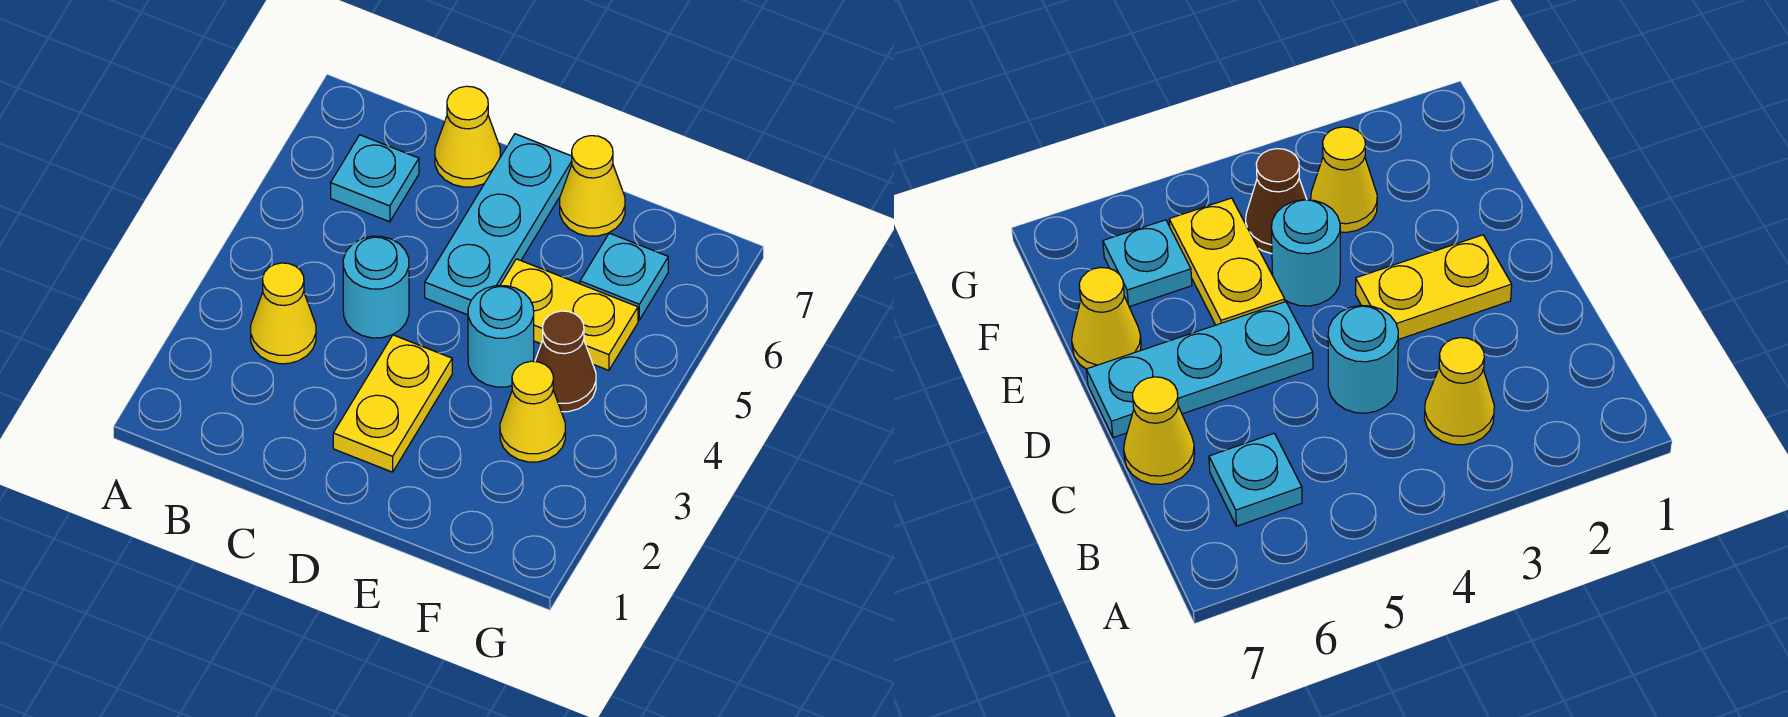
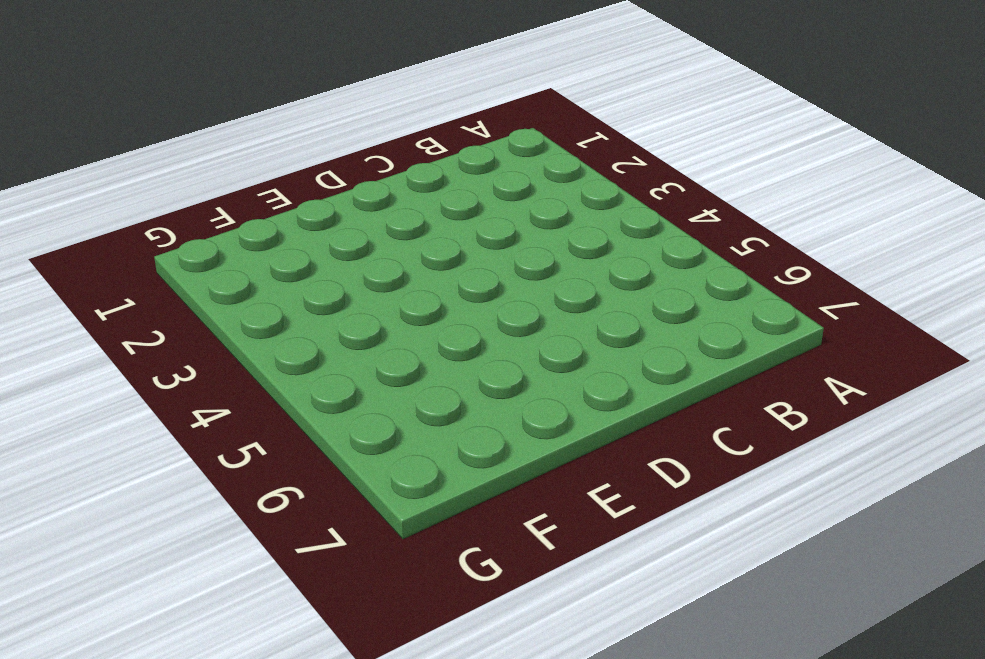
none -> yellow 1x1 cone [251,263,316,364]
none -> cyan 1x1 plate [331,135,419,222]
none -> cyan 1x1 round brick [343,236,409,338]

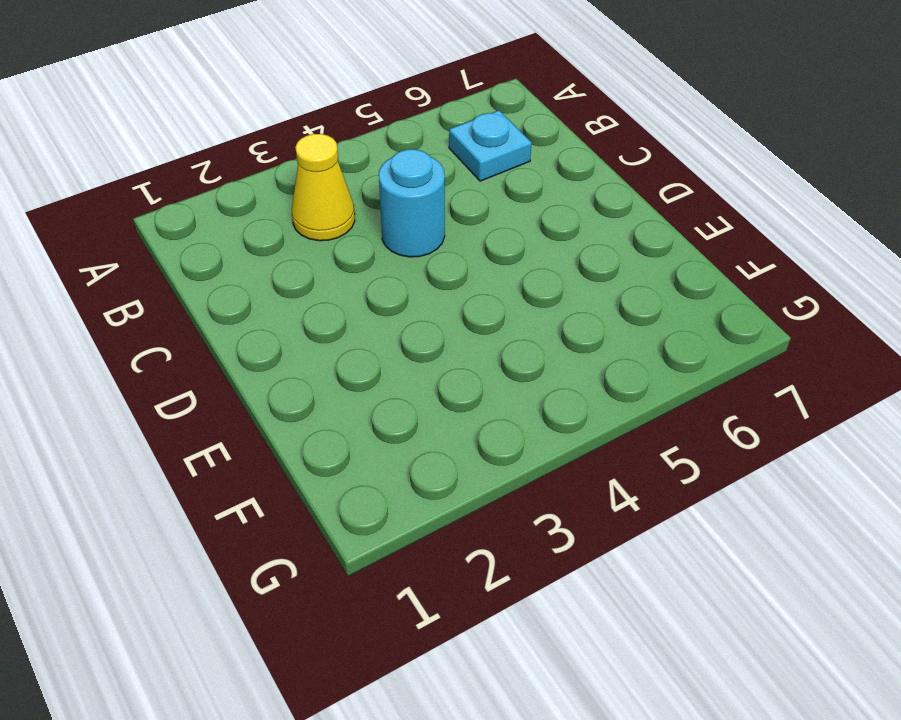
none -> yellow 1x1 cone [435,86,500,187]
none -> yellow 1x2 plate [333,335,452,472]
none -> cyan 1x3 plate [425,134,572,315]

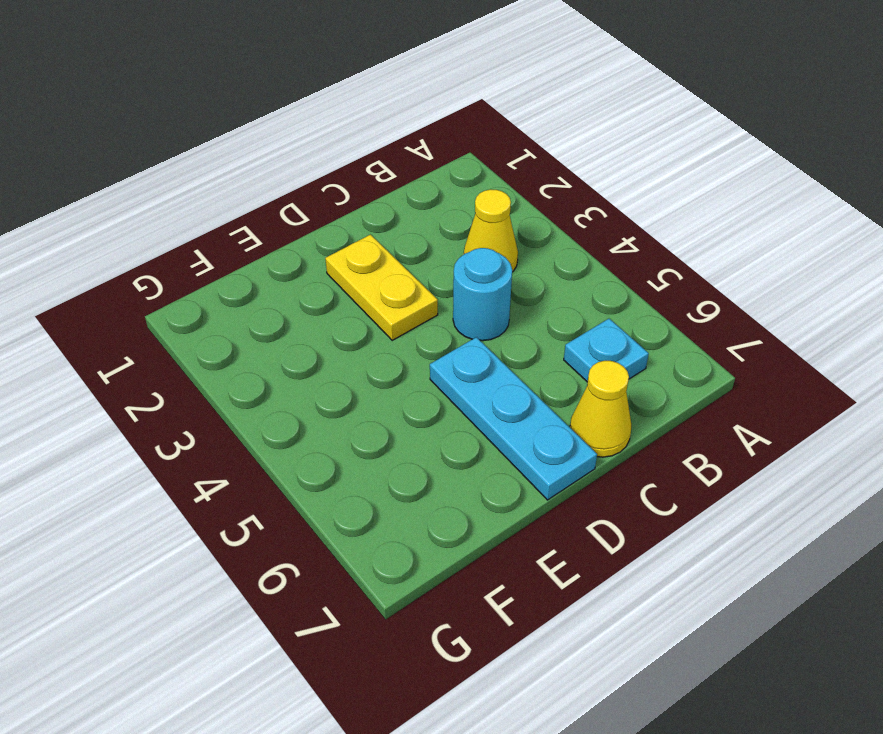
none -> cyan 1x1 round brick [468,286,534,387]
none -> yellow 1x2 plate [500,259,638,370]
none -> yellow 1x1 cone [560,136,625,236]

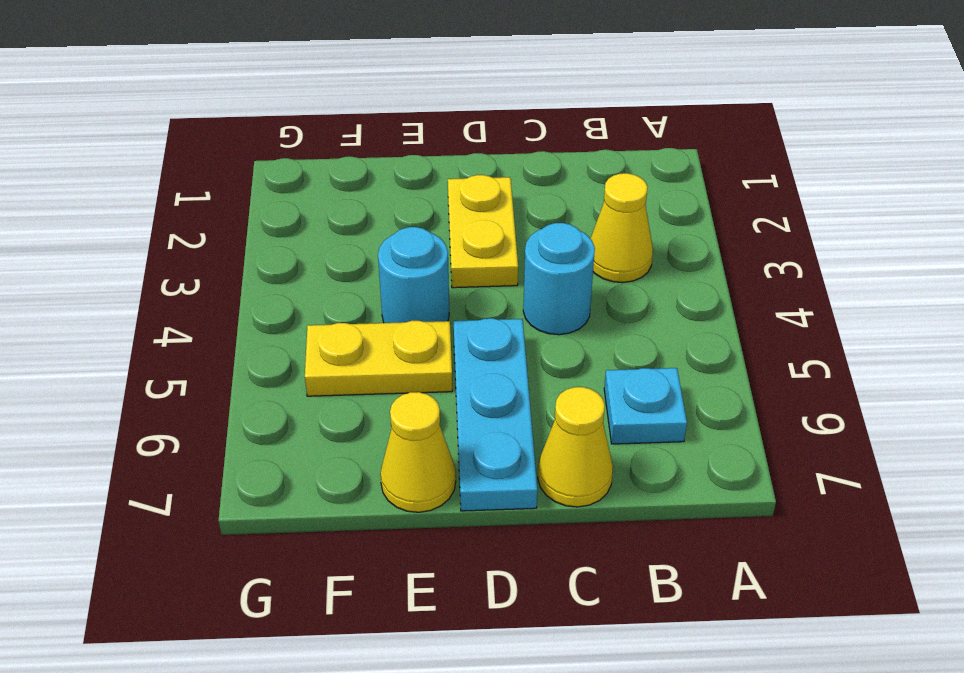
none -> yellow 1x1 cone [500,361,565,462]
none -> brown 1x1 cone [535,311,596,412]
none -> cyan 1x1 plate [580,233,668,320]

